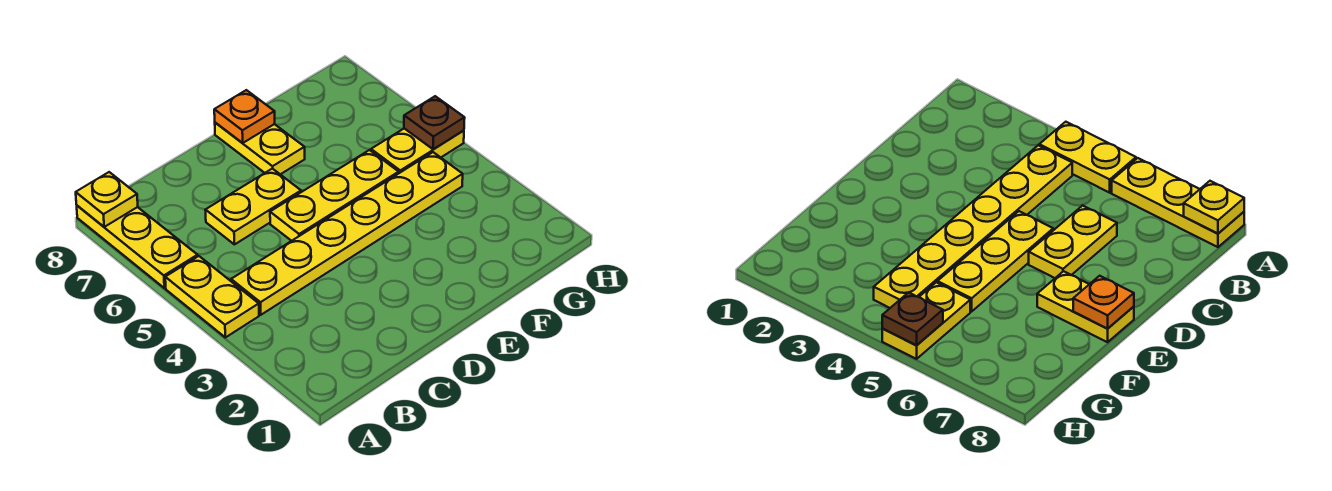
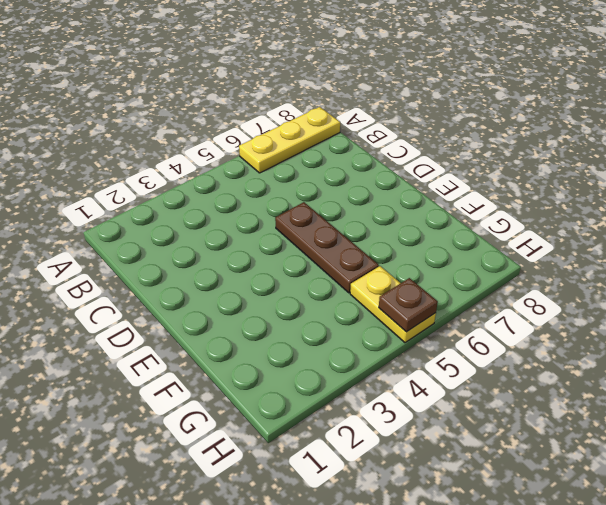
brown 1x3 plate [275,202,379,293] -> yellow 1x3 plate [270,150,399,241]
none -> yellow 1x2 plate [165,256,259,337]
none -> yellow 1x6 plate [231,152,463,315]

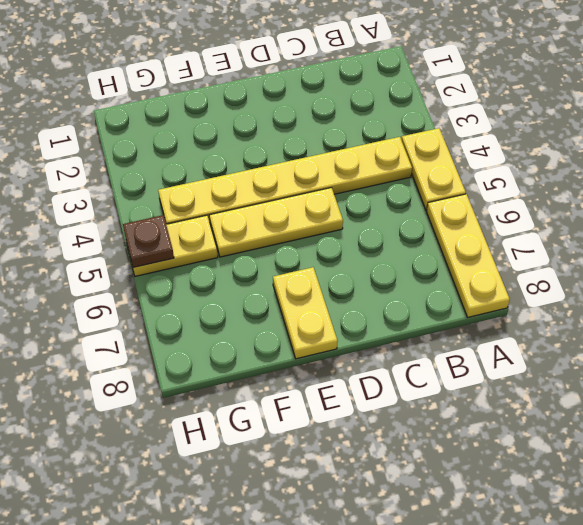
none -> yellow 1x2 plate [206,169,301,244]
none -> yellow 1x1 plate [76,172,138,227]

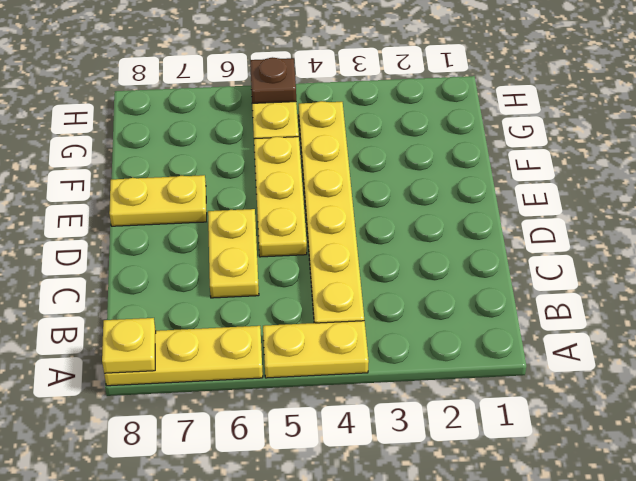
none -> orange 1x1 plate [214,90,275,143]

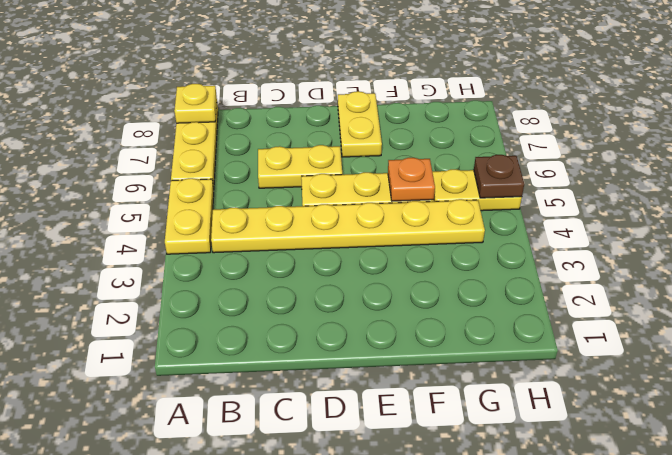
orange 1x1 plate [388,158,435,201] -> orange 1x1 plate moved to [214,90,275,143]

